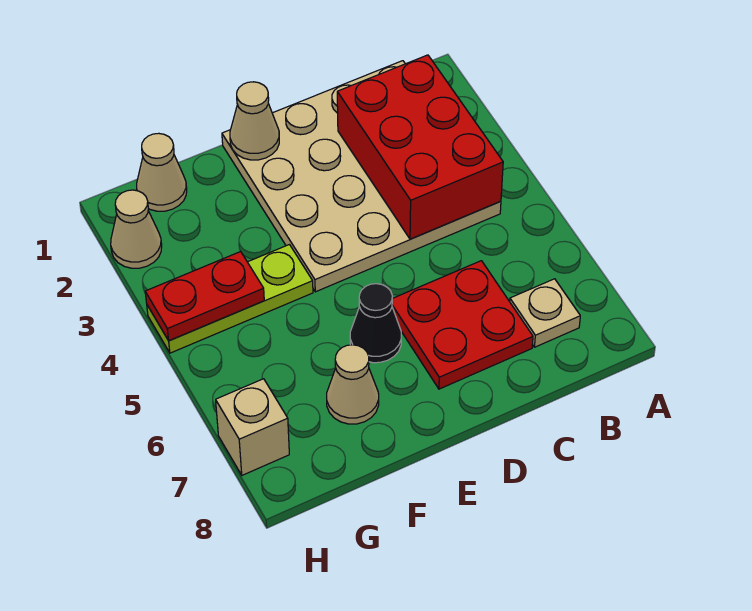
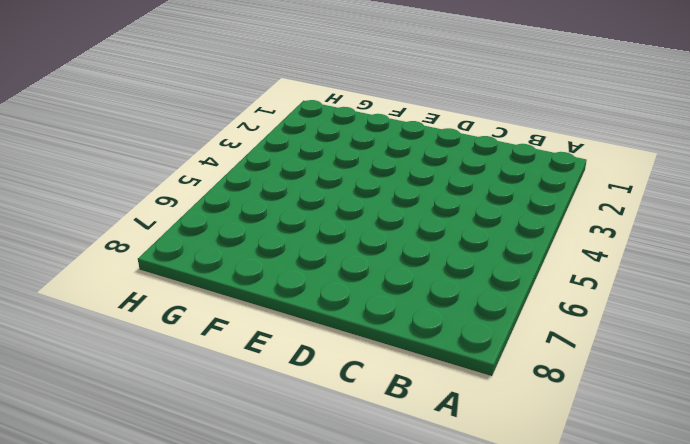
none -> tan 4x4 plate [222,61,501,292]
none -> tan 1x1 plate [510,279,580,347]
none -> red 2x2 plate [392,261,533,389]

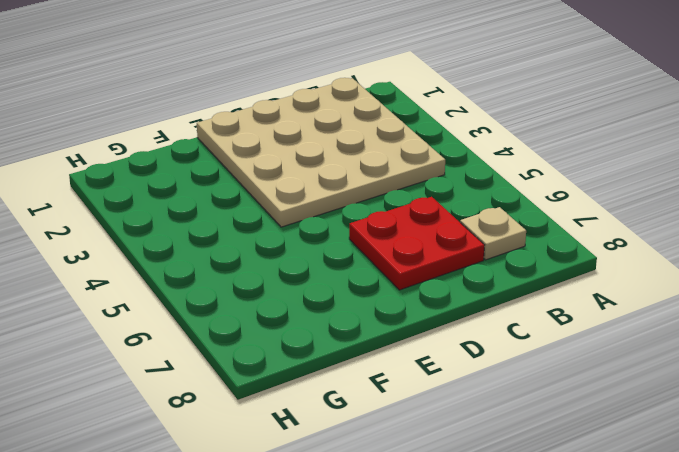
none -> black 1x1 cone [350,284,401,363]
none -> lime 1x3 plate [147,245,313,353]
none -> tan 1x1 cone [327,345,379,424]

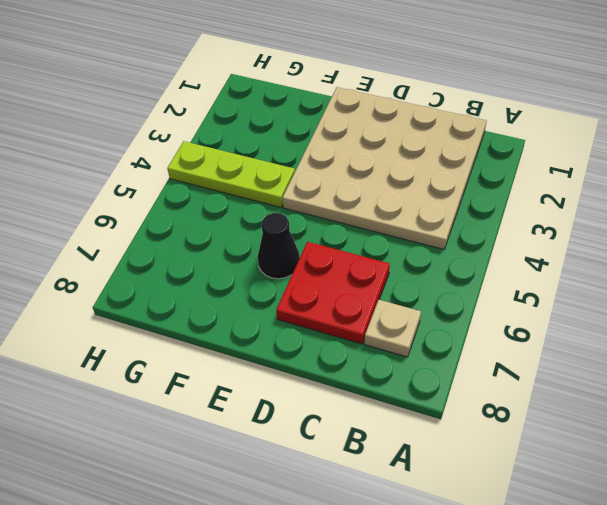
none -> tan 1x1 cone [327,345,379,424]
none -> tan 1x1 cone [137,133,187,211]
none -> tan 1x1 cone [111,190,162,268]

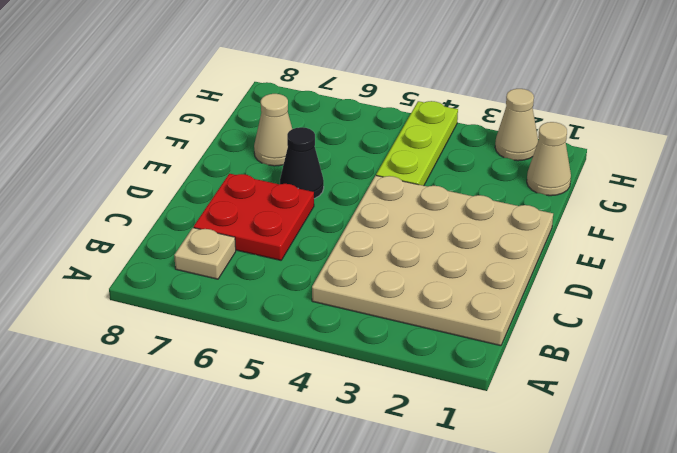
none -> tan 1x1 brick [216,379,289,475]
none -> red 2x3 brick [337,55,503,239]
none -> tan 1x1 cone [230,82,279,160]

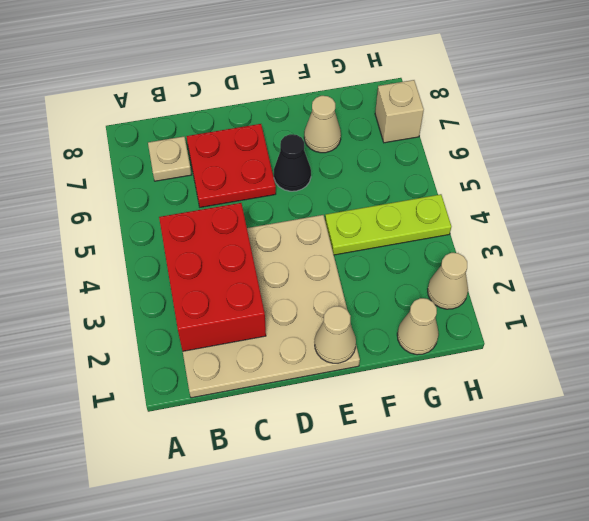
none -> red 1x2 plate [145,251,264,341]

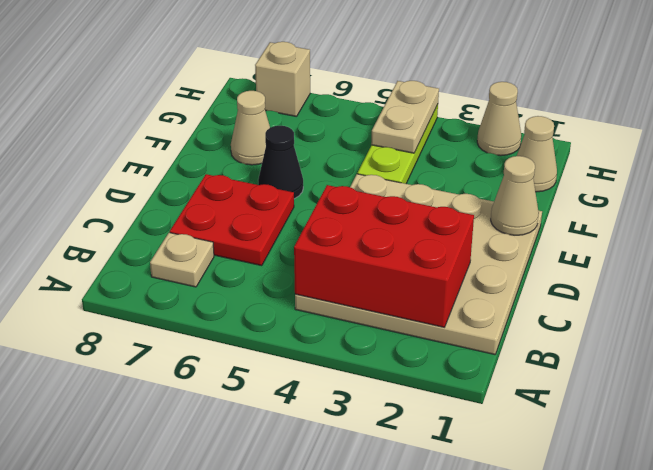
tan 1x2 plate [371,81,439,153] -> red 1x2 plate [145,251,264,341]

